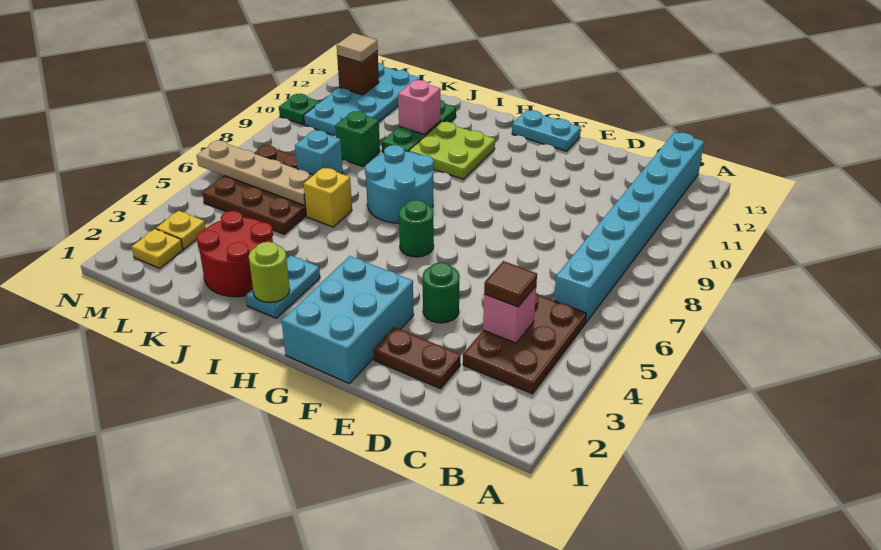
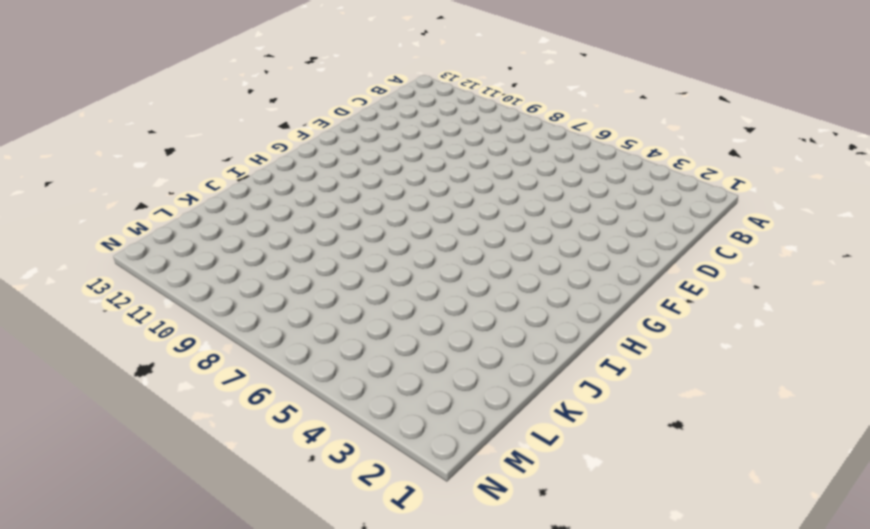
none -> brown 2x3 plate [463,294,586,394]
none -> cyan 1x8 brick [554,132,704,323]
none -> brown 1x2 plate [373,327,460,389]

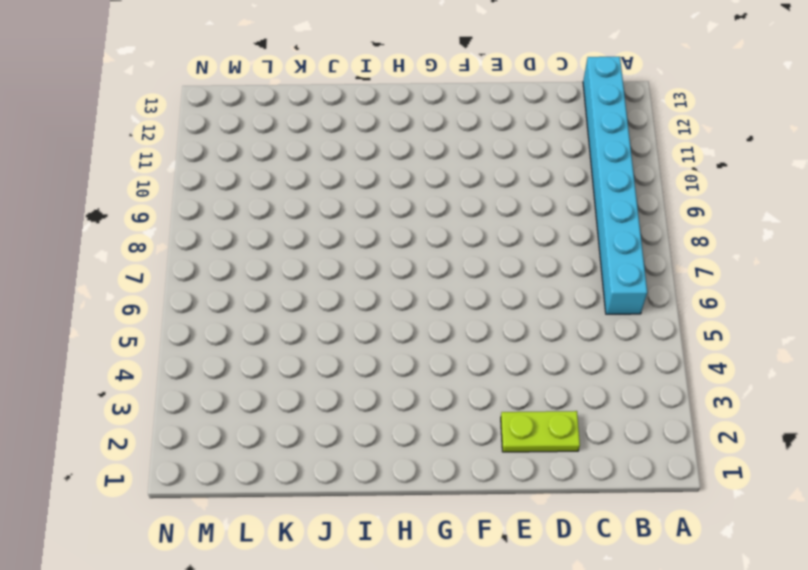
lime 1x2 plate [501,411,580,452] -> brown 1x2 plate [373,327,460,389]
none -> brown 2x3 plate [463,294,586,394]
none -> green 1x1 round brick [423,262,460,323]
none -> cyan 2x3 brick [281,256,414,384]

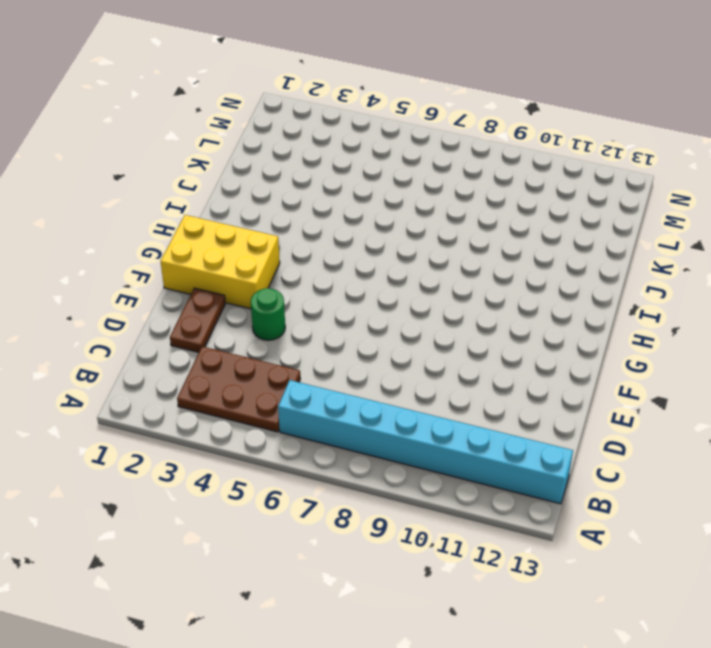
yellow 2x3 brick [161,215,280,309] -> cyan 2x3 brick [281,256,414,384]
none -> cyan 1x2 plate [512,110,581,151]
none -> green 1x1 round brick [399,200,434,257]
none -> cyan 2x2 round brick [365,145,434,223]

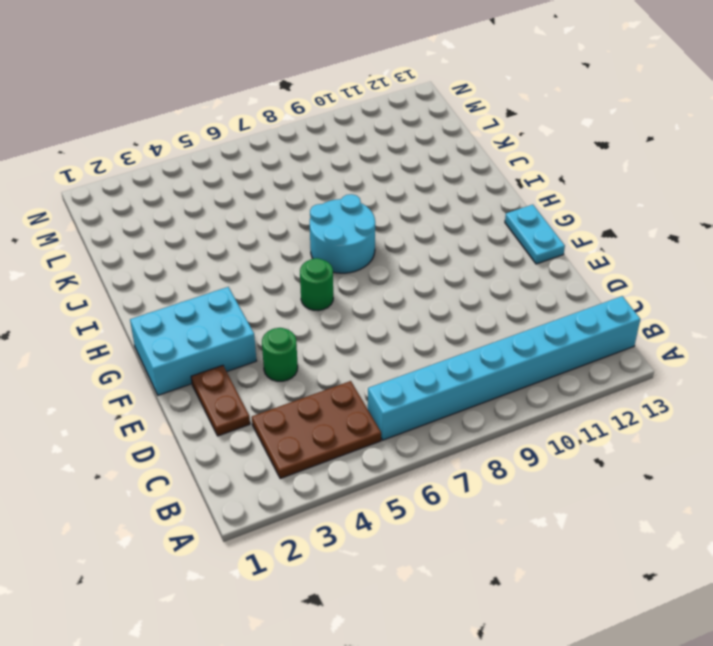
none -> lime 2x2 plate [409,122,495,179]
none -> cyan 1x2 plate [246,256,320,318]
none -> red 2x2 round brick [196,211,273,297]

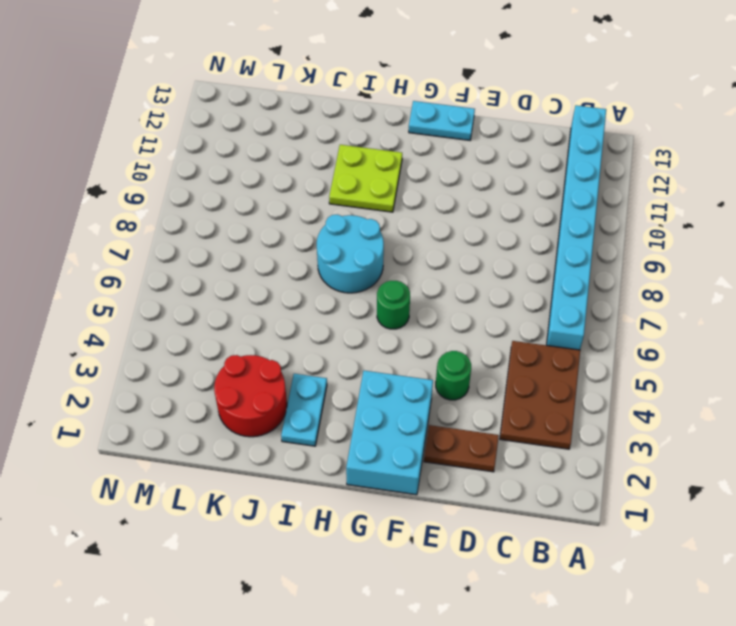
none -> yellow 1x1 brick [304,167,352,227]
none -> green 1x3 plate [382,100,456,152]
none -> brown 3x3 plate [203,145,343,234]

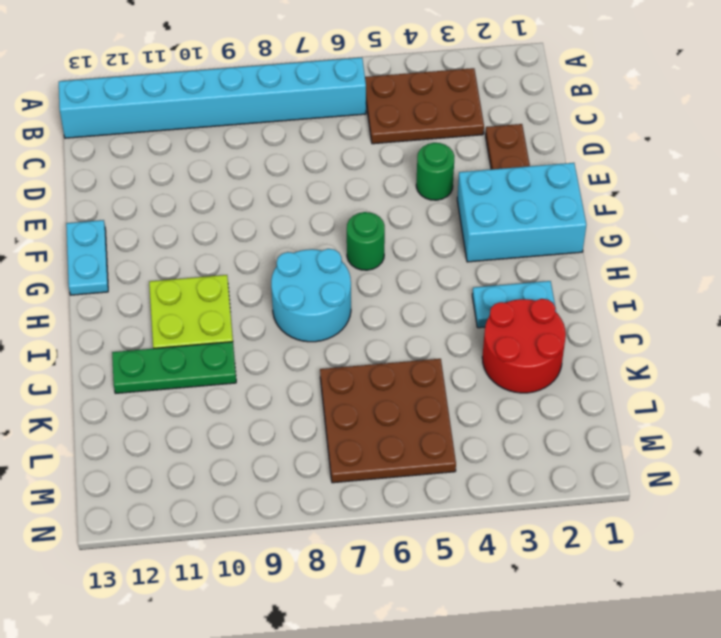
none -> yellow 1x1 brick [304,167,352,227]
none -> green 1x1 brick [335,111,380,167]
none -> cyan 2x4 plate [304,63,420,136]

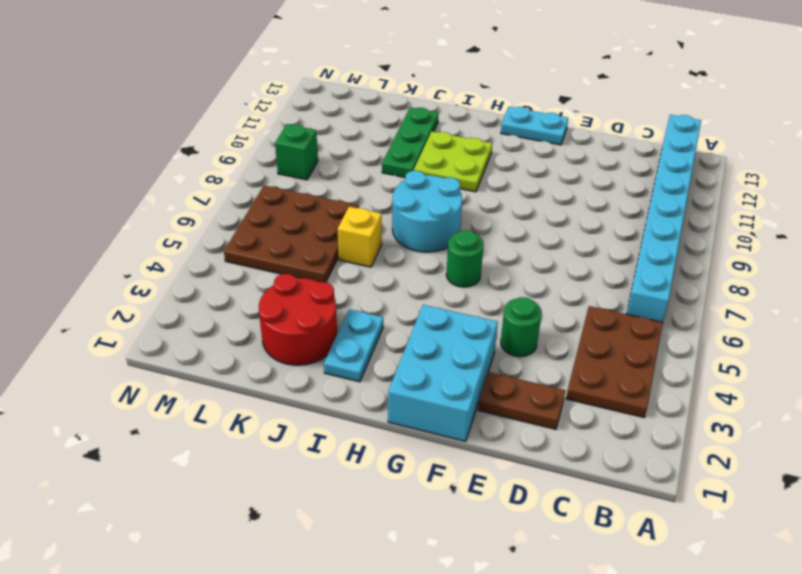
green 1x1 brick [275,124,318,180] -> green 1x1 brick moved to [335,111,380,167]
none -> cyan 2x4 plate [304,63,420,136]
none -> yellow 1x1 plate [132,229,183,269]
none -> yellow 1x1 plate [156,211,206,249]

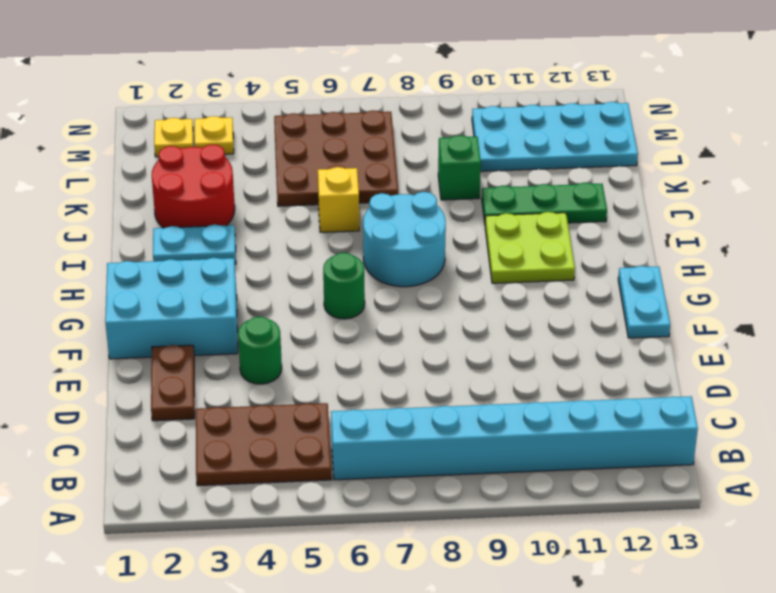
none -> green 1x1 plate [279,94,320,125]
none -> pink 1x1 brick [483,287,536,343]
none -> lime 1x1 round brick [249,242,290,302]

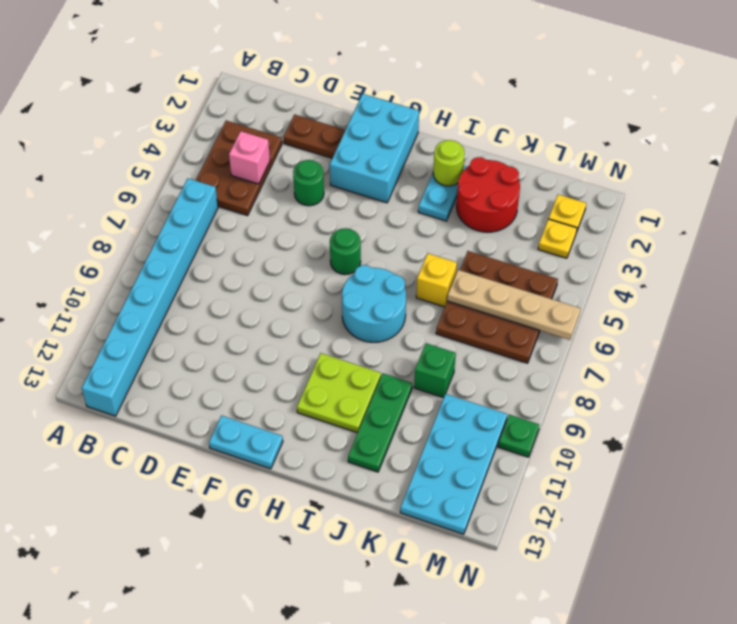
none -> pink 1x1 brick [398,80,440,134]
none -> cyan 1x1 brick [295,130,343,175]
none -> brown 1x1 brick [337,51,379,95]

